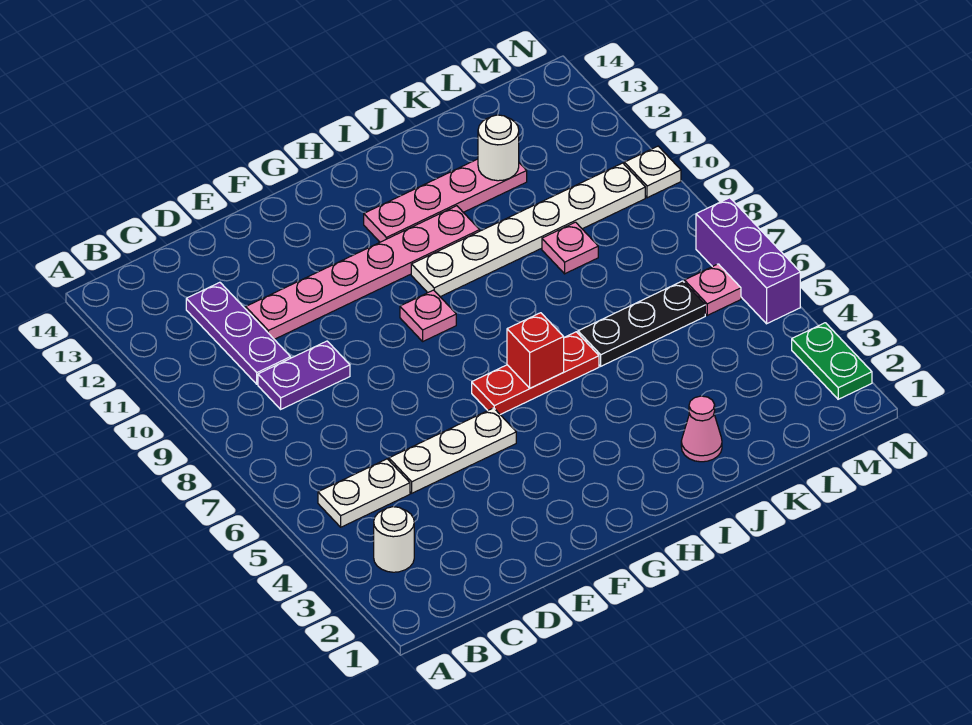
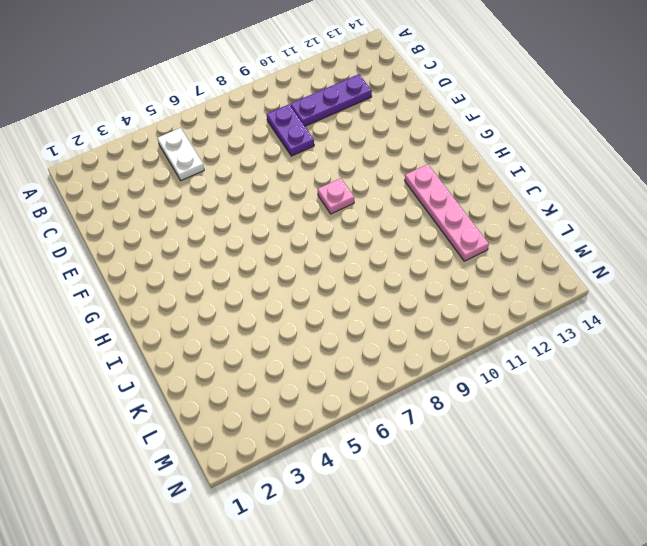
none -> white 1x1 round brick [374,507,414,572]
none -> white 1x3 plate [389,408,516,493]
none -> pink 1x6 plate [246,206,480,339]

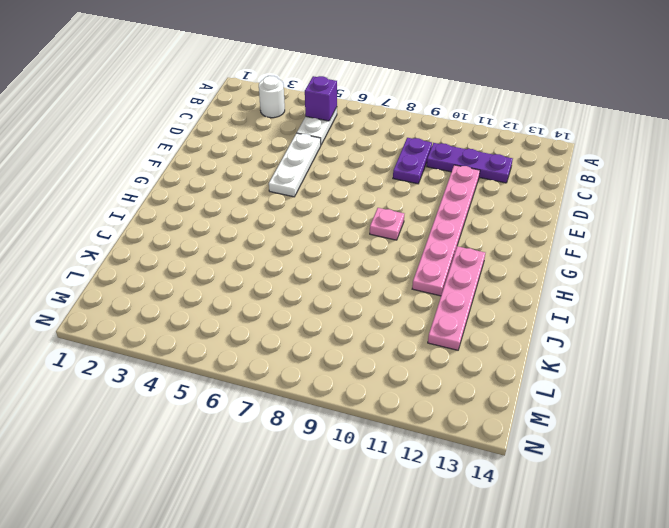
purple 1x1 brick [305,76,337,121] -> none
none -> red 1x3 plate [472,332,599,414]
none -> white 1x6 plate [411,163,645,297]
none -> pink 1x1 cone [681,396,722,462]

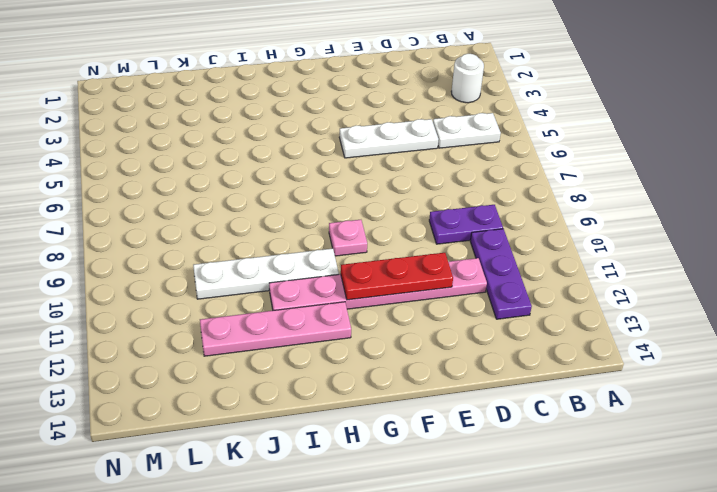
red 1x3 plate [341,253,453,300] -> red 1x3 plate moved to [472,332,599,414]
white 1x4 plate [193,248,339,299] -> white 1x6 plate [411,163,645,297]
none -> pink 1x1 cone [681,396,722,462]
none -> black 1x3 plate [578,281,705,366]
none -> pink 1x1 plate [542,222,598,274]

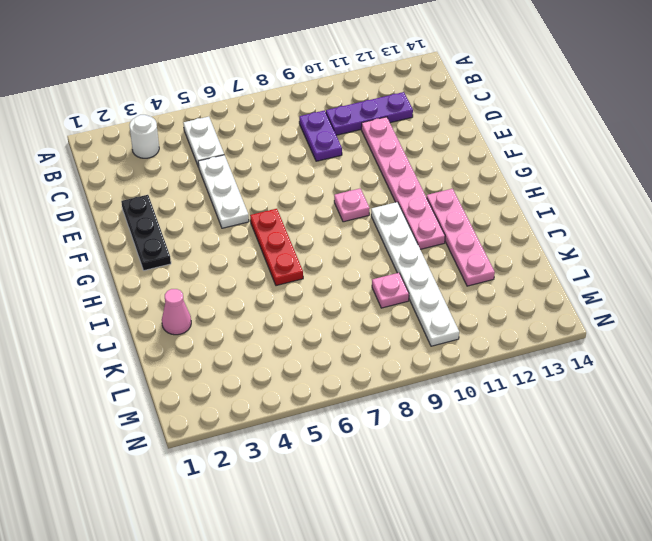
black 1x3 plate [121,195,171,271] -> black 1x3 plate moved to [578,281,705,366]
none -> pink 1x1 plate [684,264,741,315]
none -> green 1x2 plate [792,323,872,399]
none -> purple 1x3 brick [696,198,800,324]

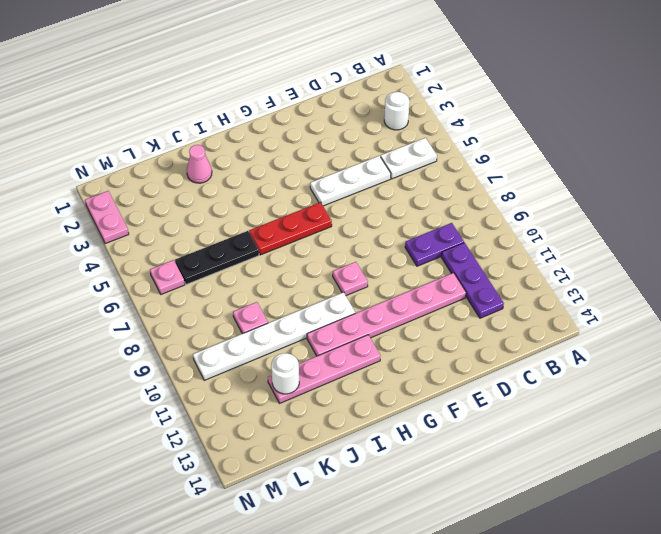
pink 1x2 plate [85,191,129,244] -> green 1x2 plate [792,323,872,399]
none -> purple 1x3 brick [696,198,800,324]
none -> white 1x1 plate [624,146,681,198]
none -> red 1x1 brick [507,313,564,388]

